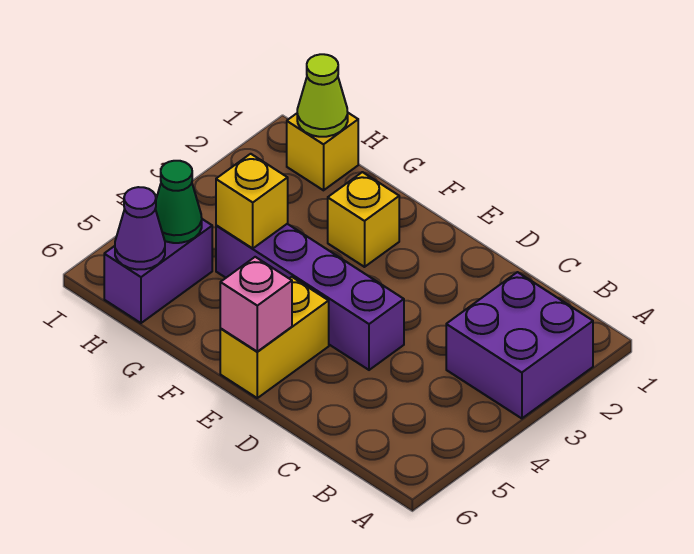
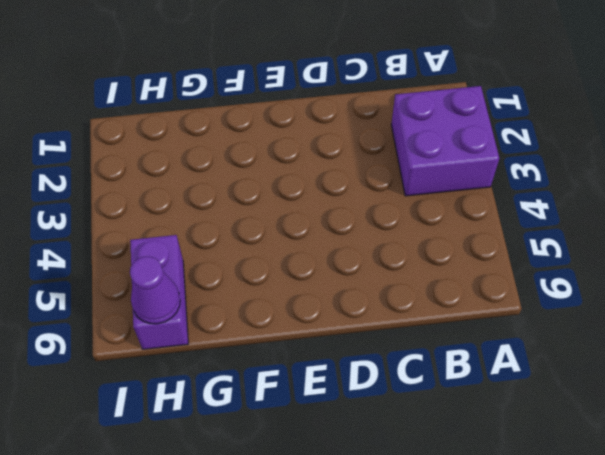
none -> purple 1x4 brick [216,224,404,370]
none -> yellow 1x2 brick [220,277,329,398]

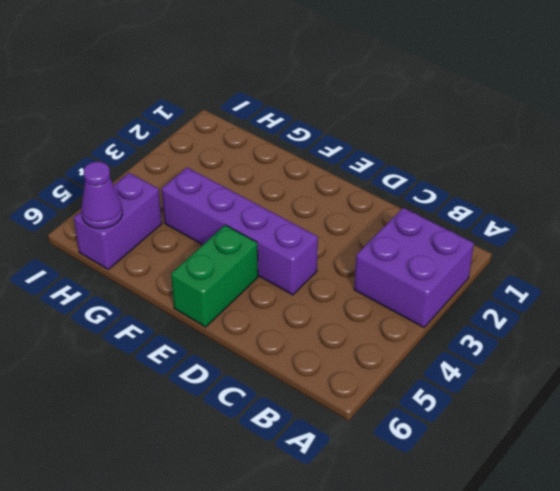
green 1x2 brick [171,225,258,327] -> yellow 1x2 brick [220,277,329,398]
none -> yellow 1x1 brick [328,172,399,267]
none -> yellow 1x1 brick [287,113,358,190]

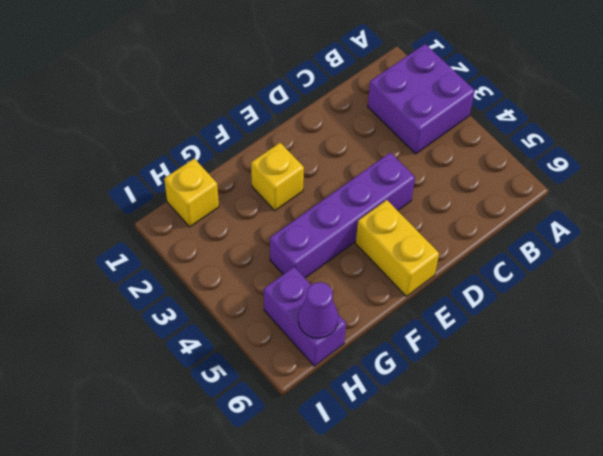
none -> pink 1x1 brick [220,257,292,352]
none -> yellow 1x1 brick [216,154,288,249]

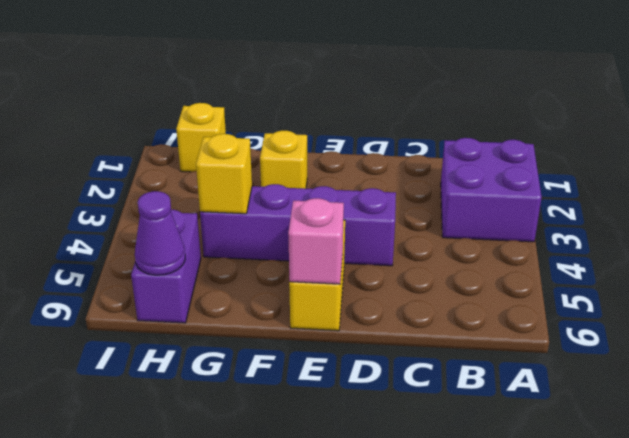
none -> lime 1x1 cone [297,54,348,137]
none -> green 1x1 cone [155,161,202,243]

